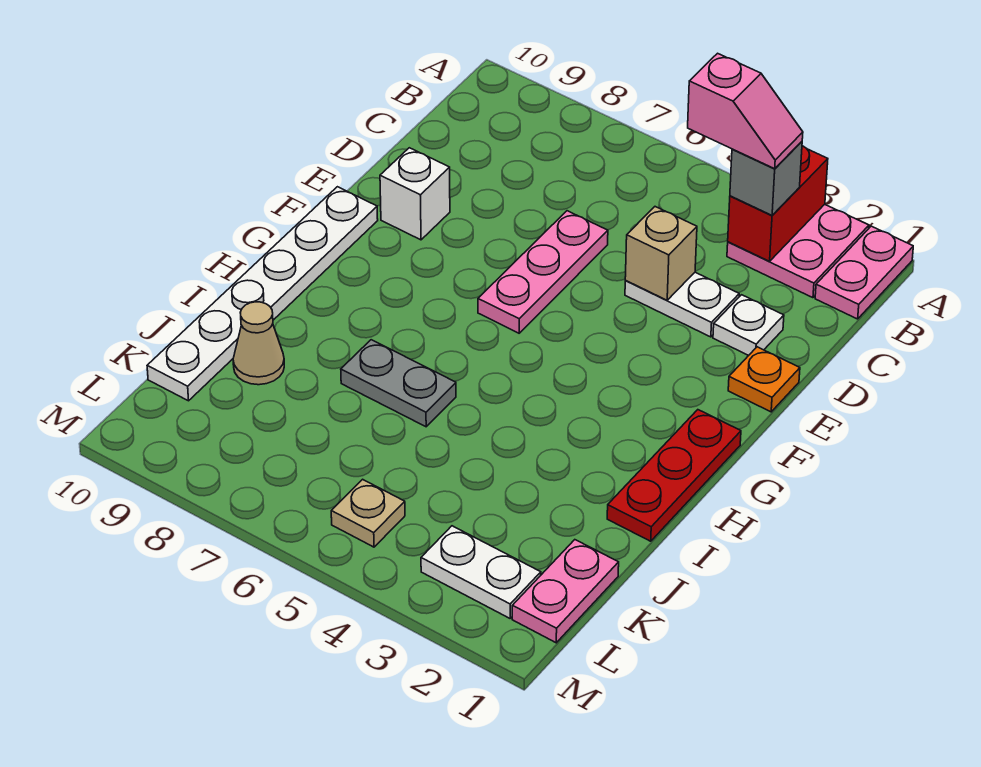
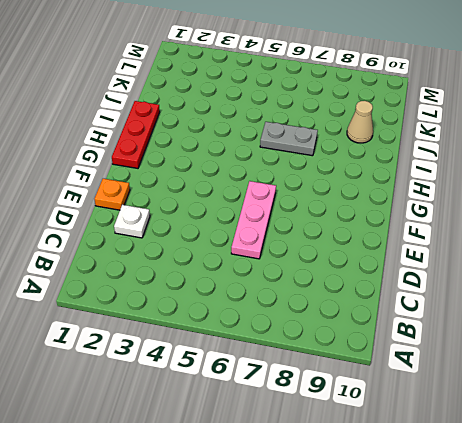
none -> pink 1x2 plate [815,226,913,319]
none -> pink 2x2 plate [727,204,869,298]
none -> white 1x2 plate [625,272,739,337]

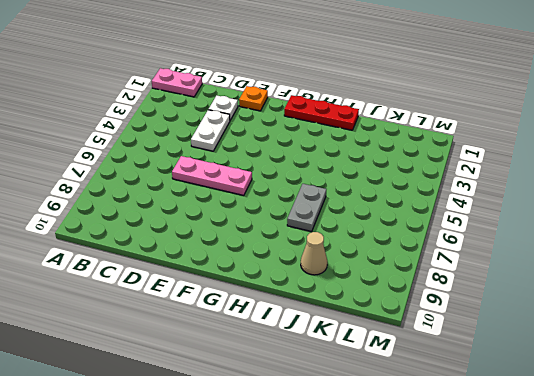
none -> pink 2x2 plate [727,204,869,298]
none -> white 1x1 brick [380,148,450,240]
none -> white 1x6 plate [147,187,378,401]

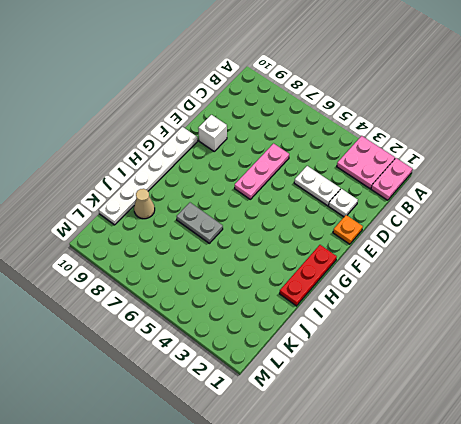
none -> pink 1x2 plate [512,540,619,643]
none -> white 1x2 plate [421,526,541,618]
none -> tan 1x1 plate [331,479,405,547]

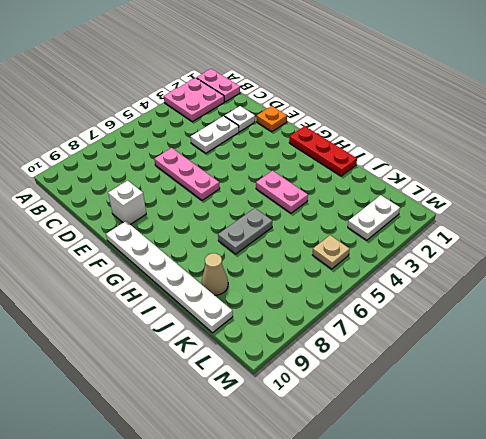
pink 1x2 plate [256,171,308,213] -> pink 1x2 plate moved to [512,540,619,643]
none -> red 1x2 brick [728,146,828,261]
none -> tan 1x1 brick [625,207,697,300]
none -> grey 1x1 brick [730,142,802,216]

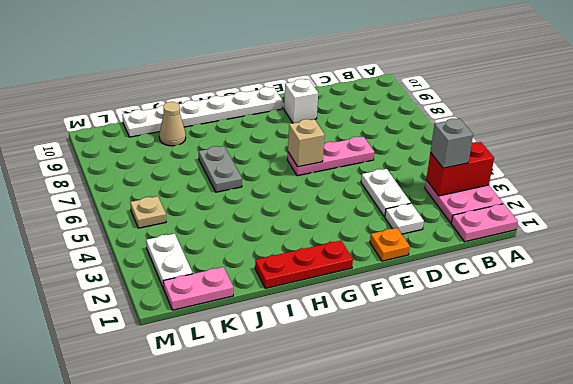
tan 1x1 brick [288,119,325,167] -> tan 1x1 brick moved to [625,207,697,300]
none -> pink 1x2 slope [688,53,803,169]

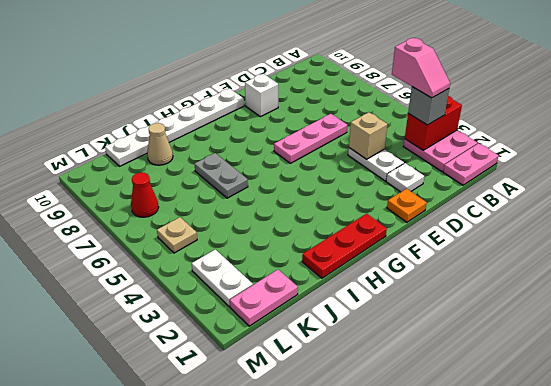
red 1x1 cone [131,173,159,217] -> none

